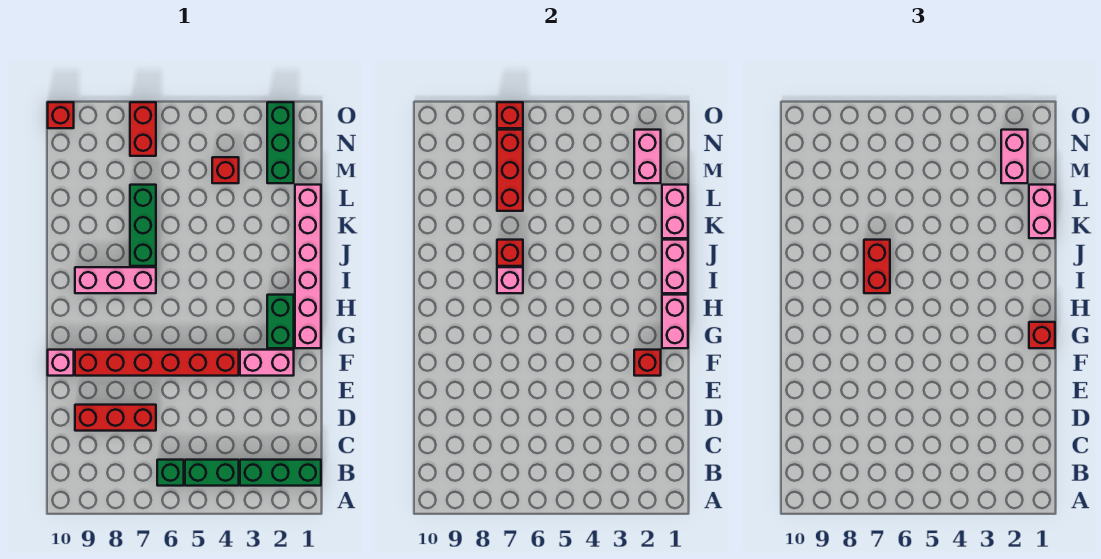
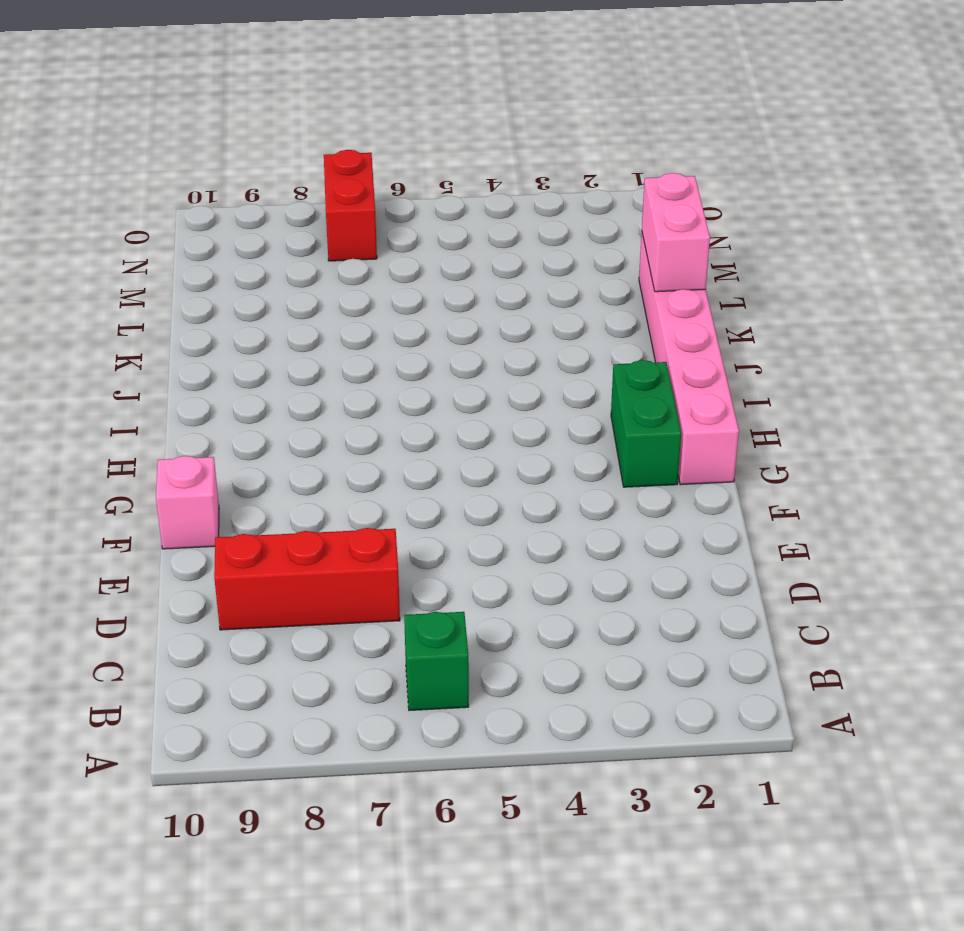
none -> green 1x3 brick [240,460,321,486]
none -> green 1x2 brick [185,460,239,486]
none -> pink 1x2 brick [240,350,294,376]

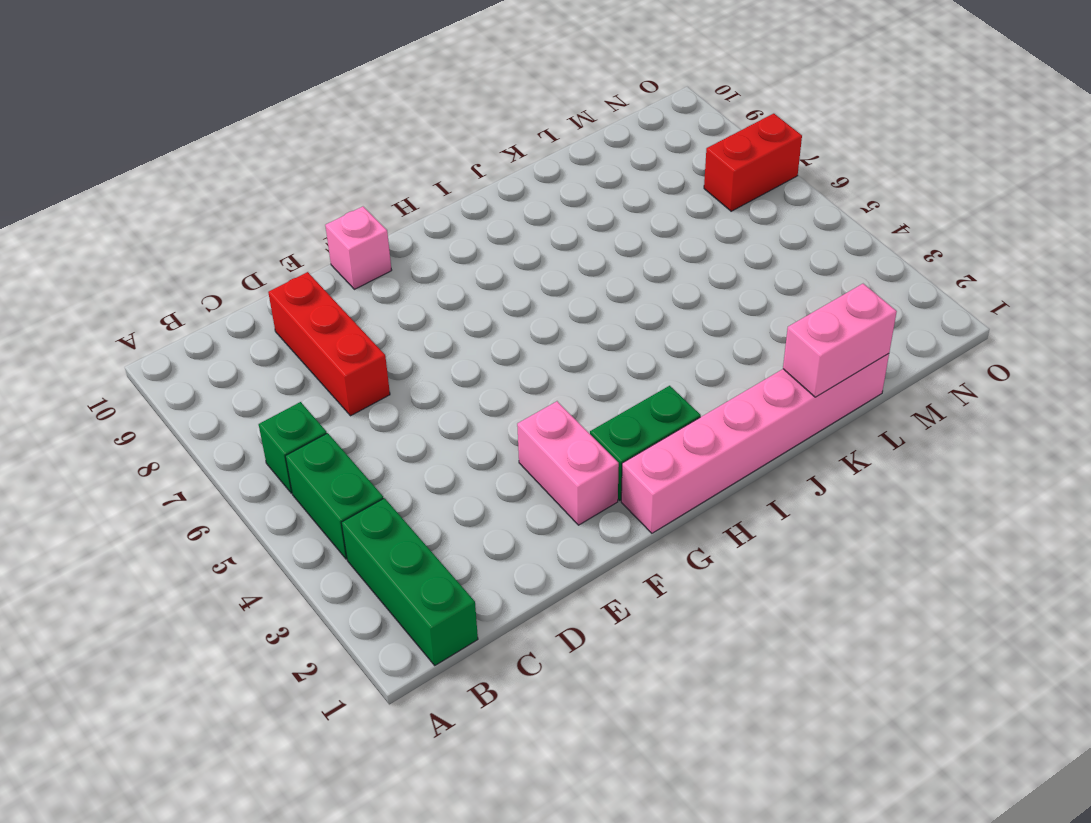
none -> red 1x6 brick [75,350,239,376]
none -> pink 1x3 brick [75,267,156,293]
none -> green 1x3 brick [130,185,156,266]

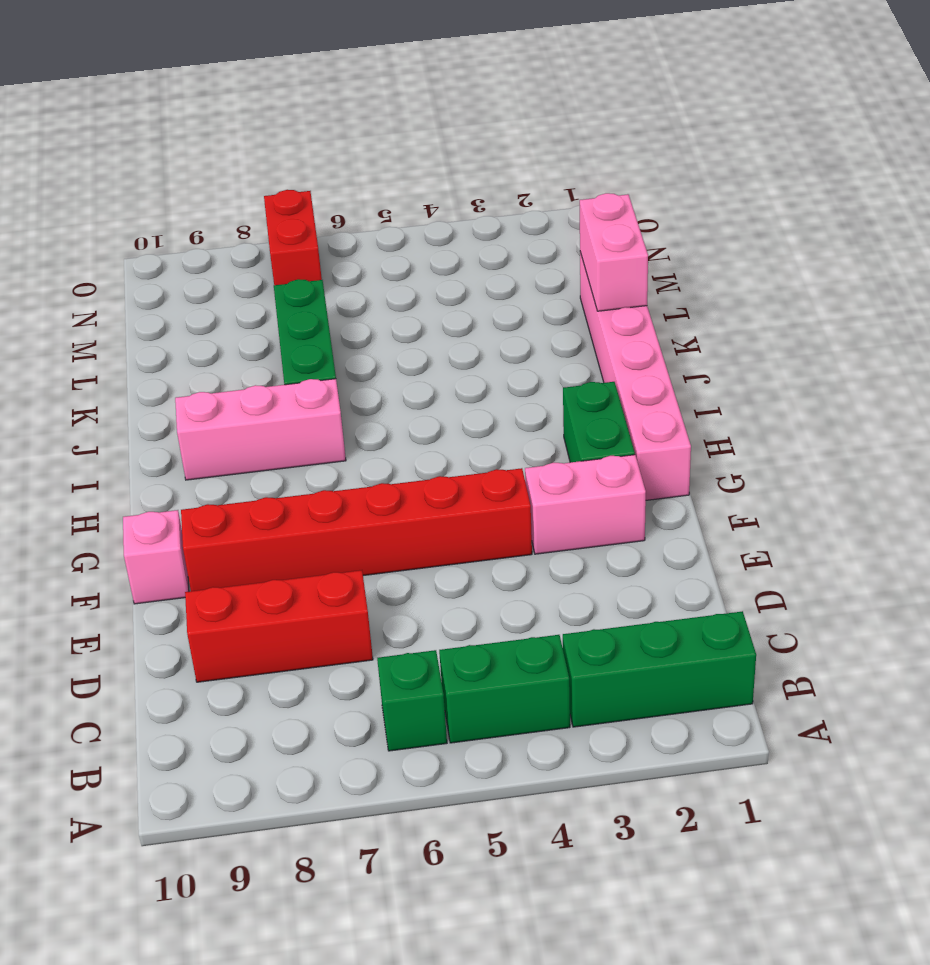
none -> green 1x3 brick [267,102,294,183]
none -> red 1x1 brick [212,157,239,183]
none -> red 1x1 brick [48,102,74,128]

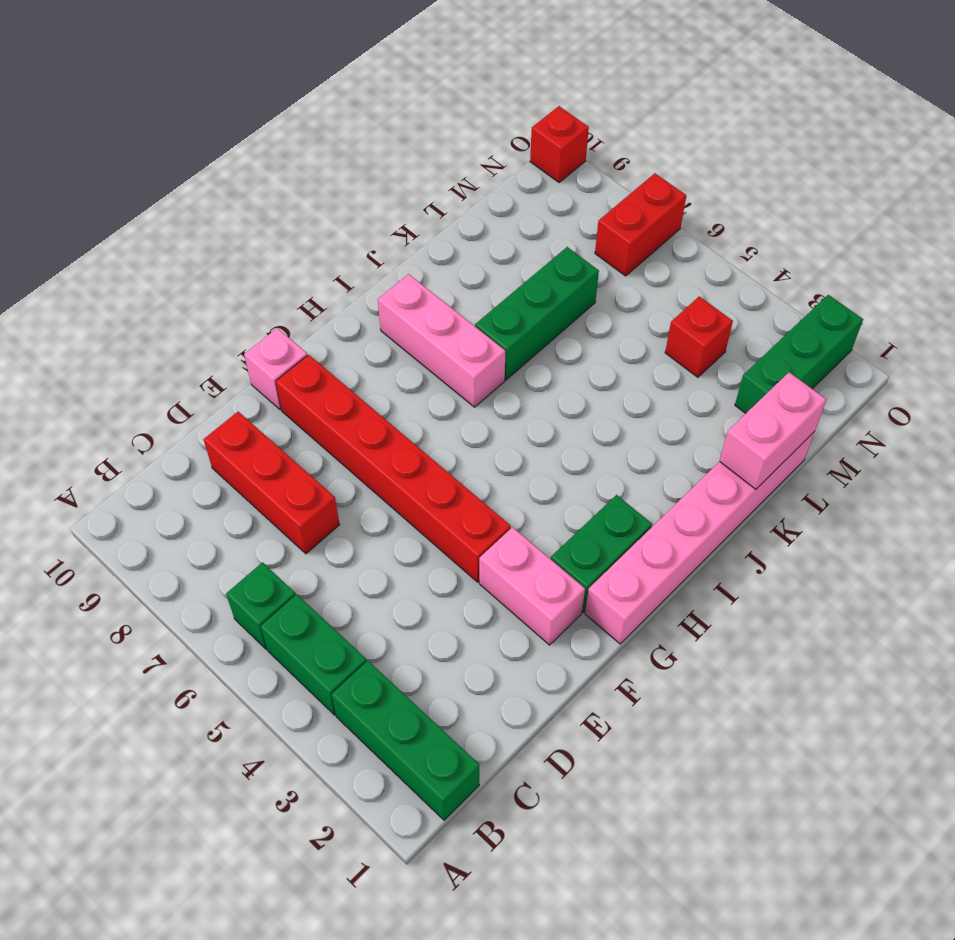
none -> red 1x1 brick [634,350,661,376]
none -> pink 1x2 brick [662,295,688,348]
none -> pink 1x2 brick [662,240,688,293]

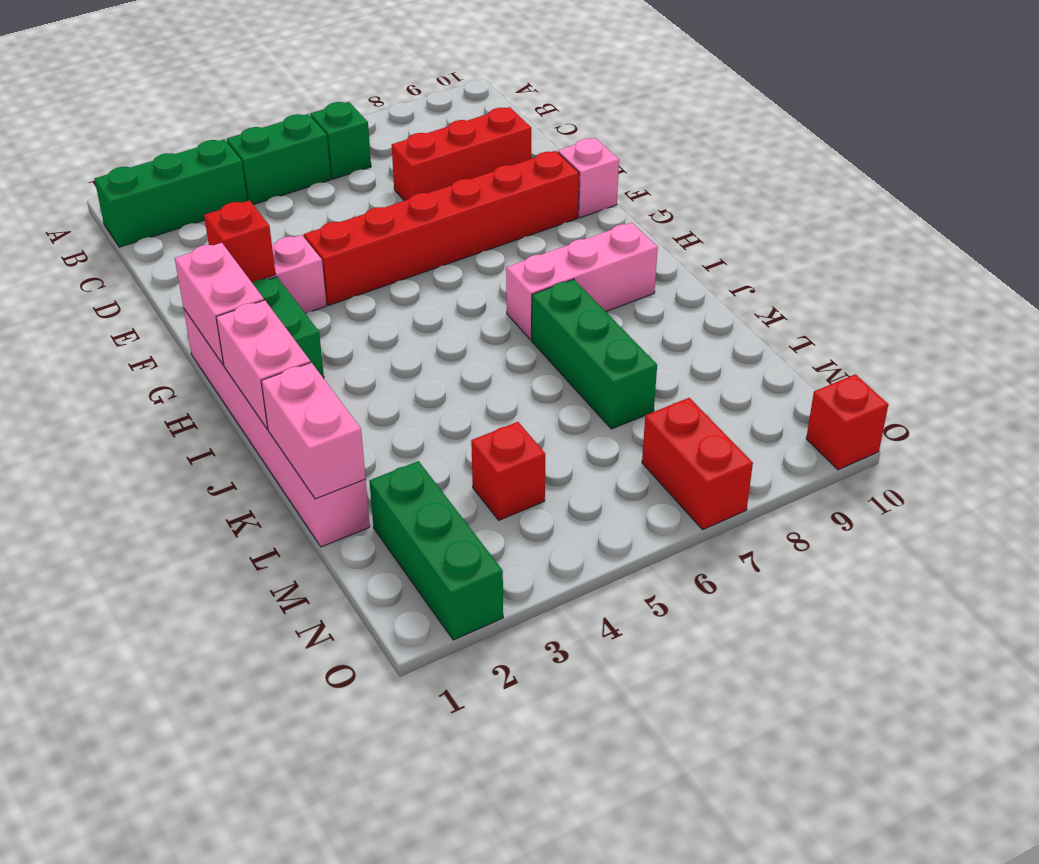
none -> pink 1x1 brick [497,267,523,293]
none -> red 1x1 brick [497,240,523,266]
none -> red 1x3 brick [497,130,523,211]

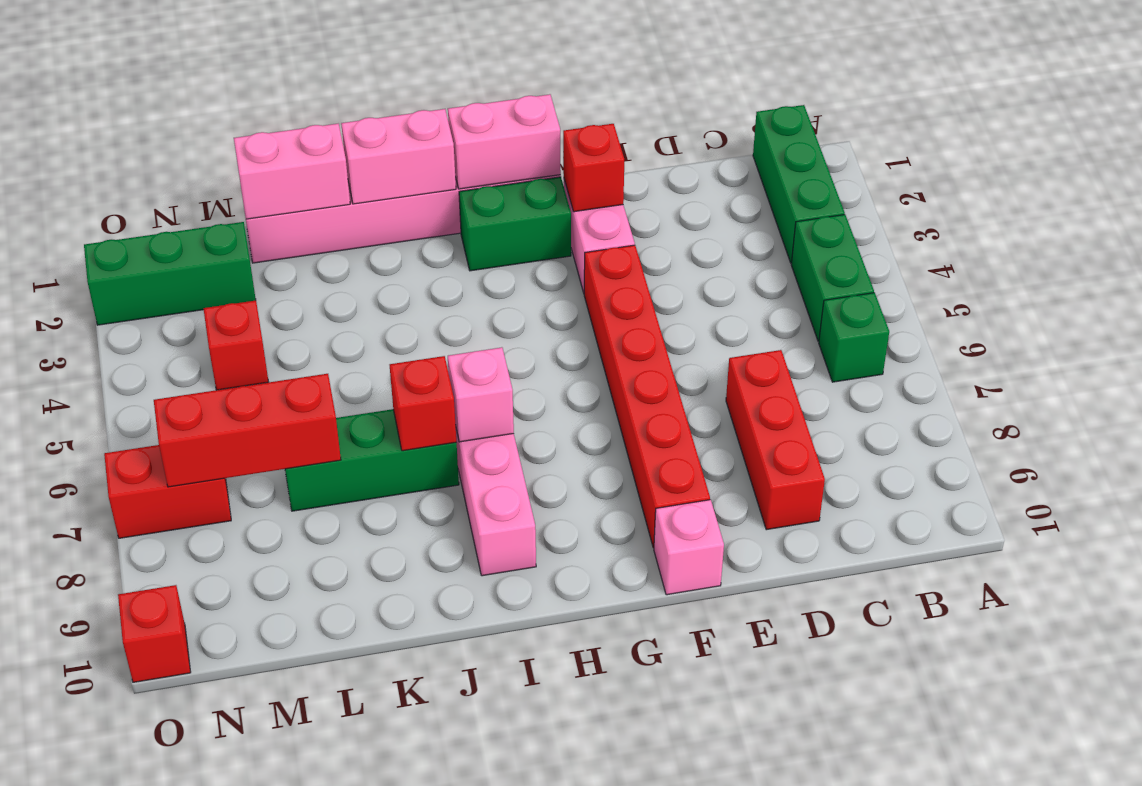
none -> pink 1x2 brick [634,130,661,183]
none -> red 1x1 brick [497,102,523,128]
none -> red 1x1 brick [1029,322,1055,348]

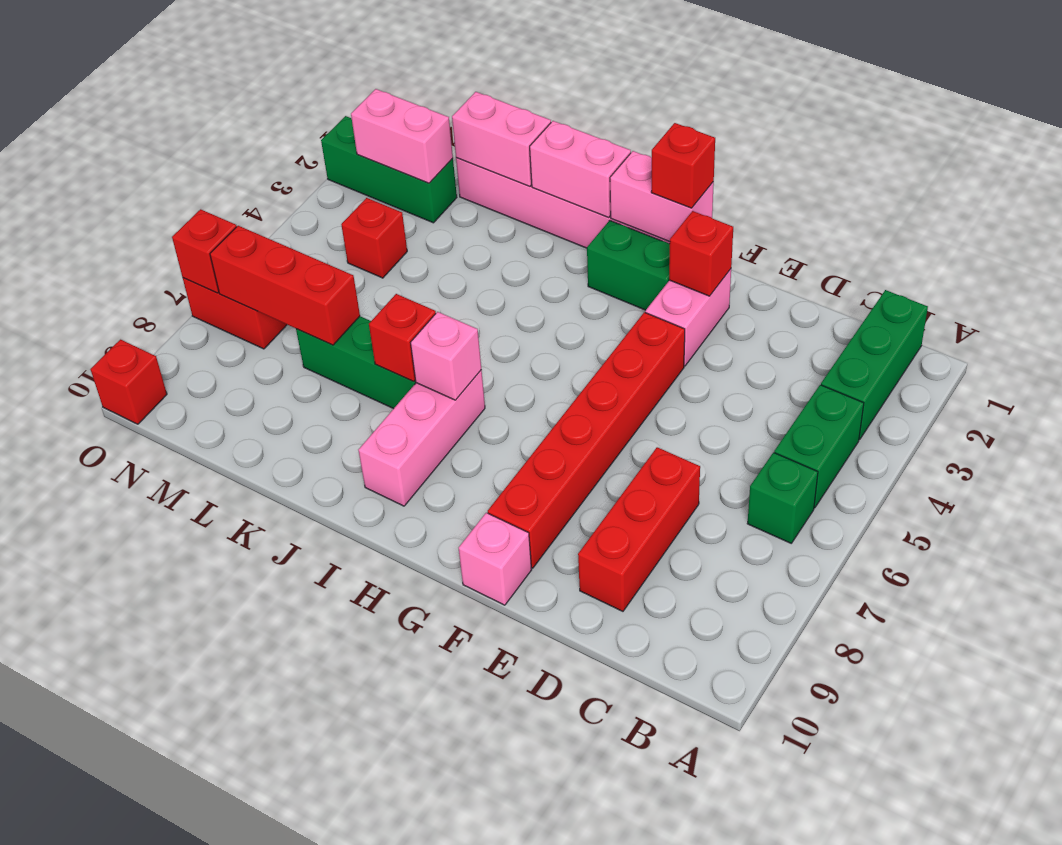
none -> red 1x2 brick [864,240,890,293]
none -> pink 1x2 brick [1029,185,1055,238]
none -> pink 1x2 brick [1001,130,1028,183]

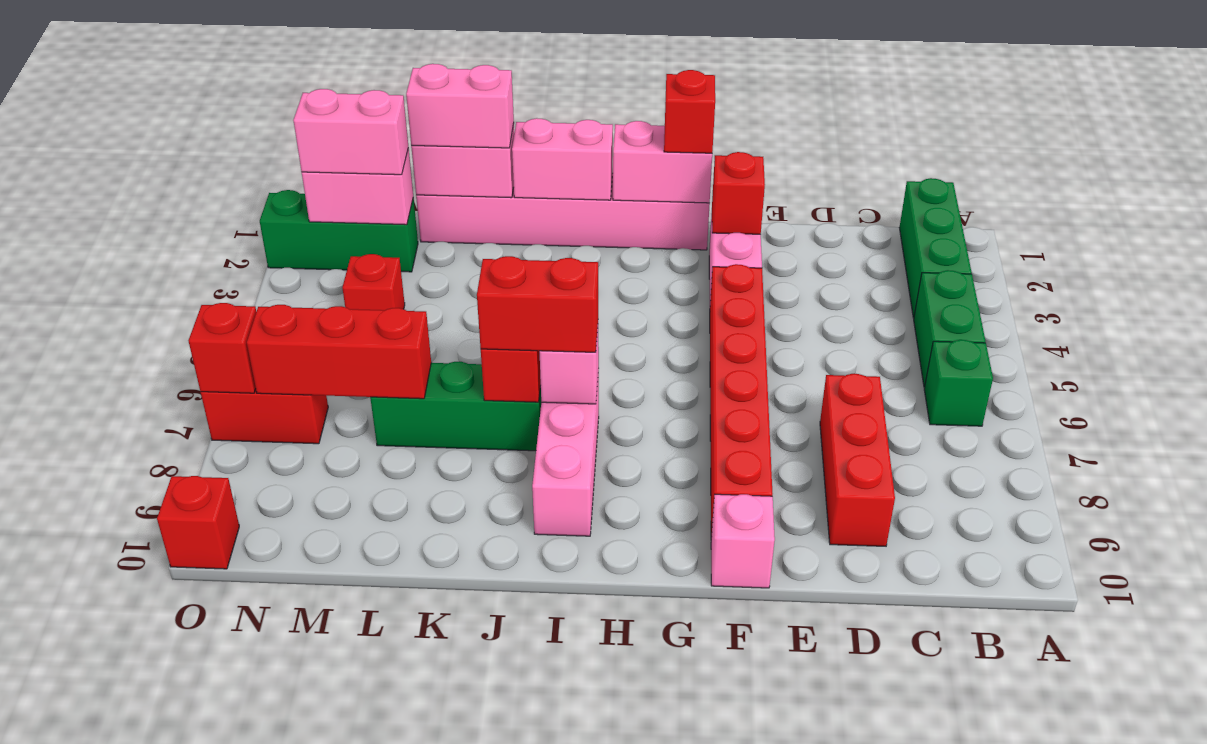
none -> green 1x2 brick [267,295,294,348]

